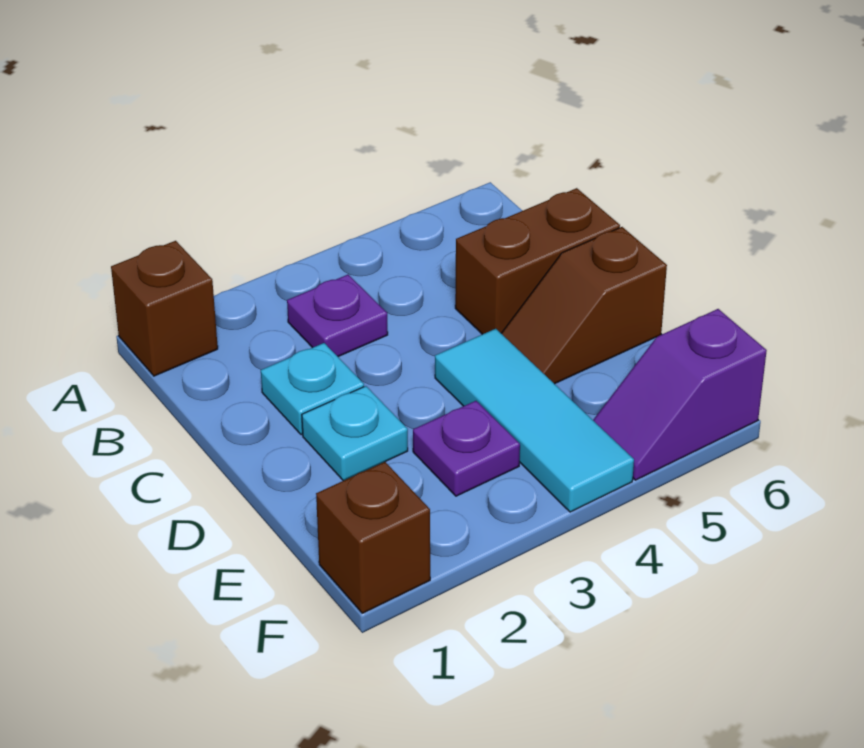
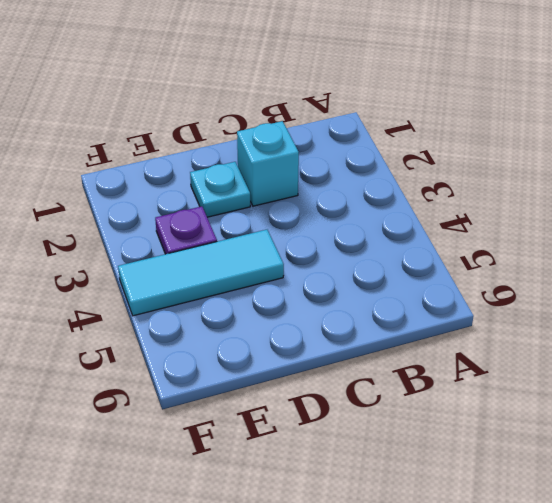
cyan 1x1 brick [237,121,299,206] -> cyan 1x1 plate [261,343,364,435]
none -> brown 1x1 brick [111,241,218,376]
none -> purple 1x1 plate [287,275,388,357]

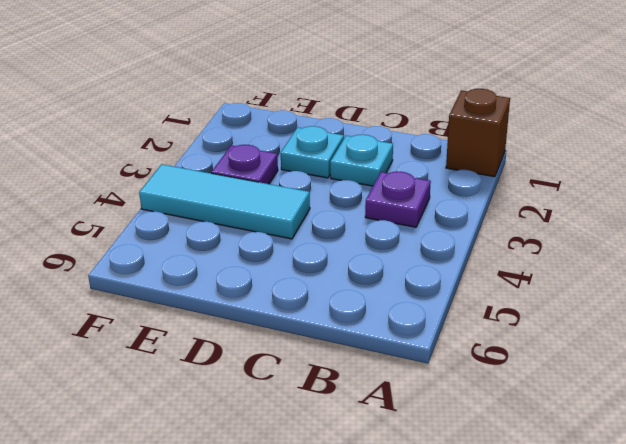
none -> brown 1x2 brick [455,188,620,334]
none -> brown 1x2 slope [501,227,667,384]

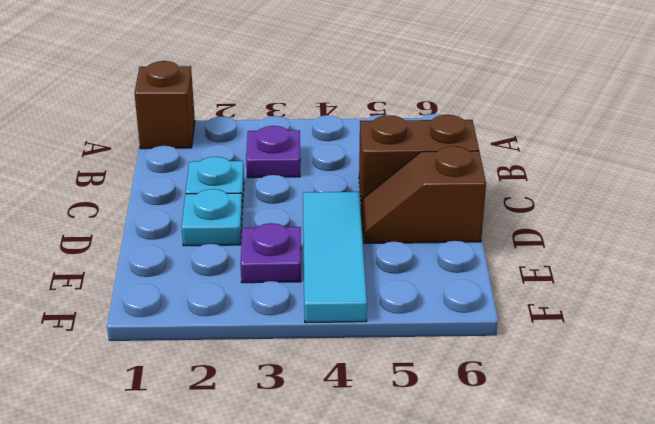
none -> brown 1x1 brick [316,462,430,613]
none -> purple 1x2 slope [593,309,767,480]

